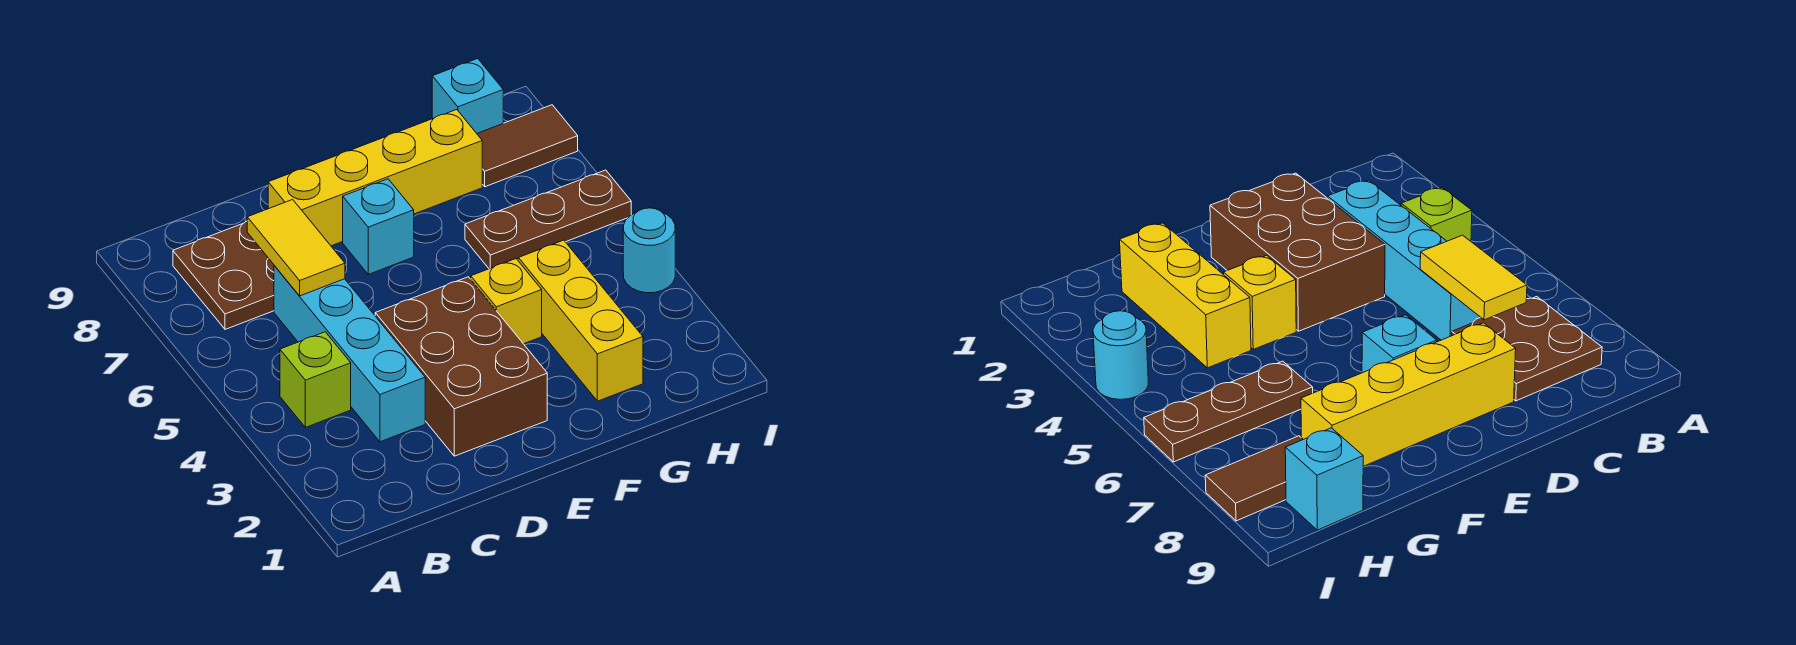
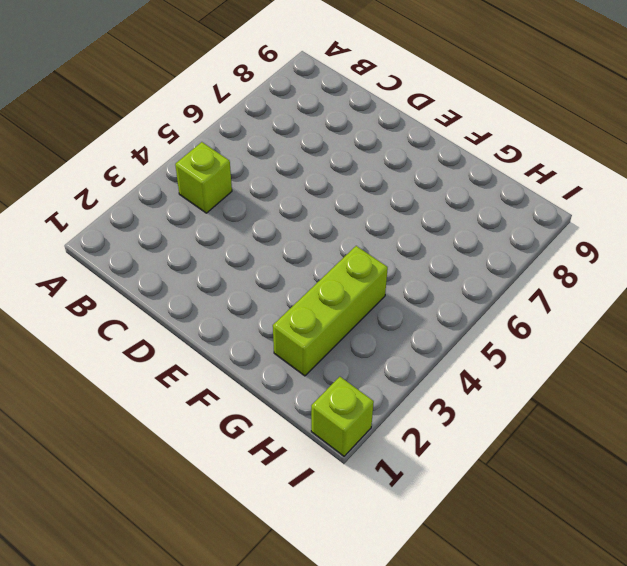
lime 1x3 brick [273,246,388,376] -> yellow 1x3 brick [518,240,643,401]
lime 1x1 brick [311,377,374,456] -> none
none -> brown 2x2 plate [173,221,274,329]
none -> cyan 1x4 brick [274,266,425,442]
none -> brown 2x3 brick [375,277,547,456]

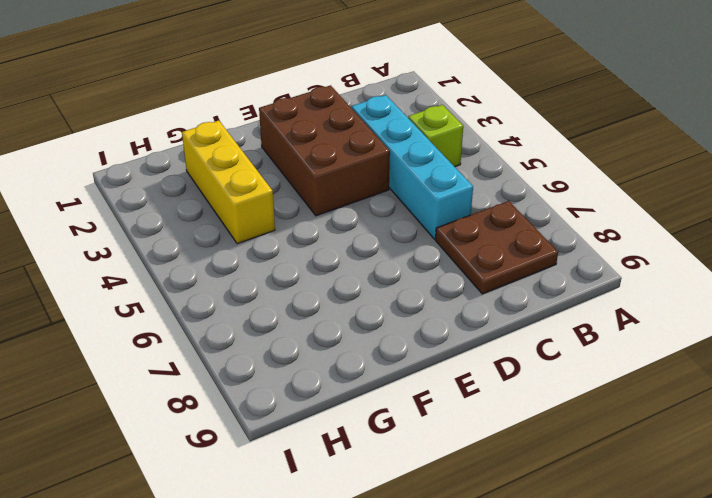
none -> yellow 1x4 brick [268,110,482,246]
none -> cyan 1x1 brick [343,179,414,274]
none -> yellow 1x1 brick [471,259,542,344]

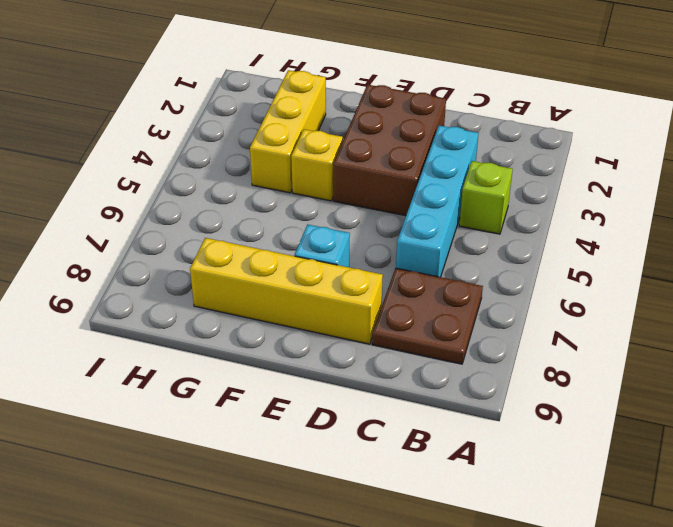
none -> brown 1x3 plate [465,170,631,269]
none -> brown 1x2 tile [477,105,578,187]
none -> cyan 1x1 brick [432,58,503,133]

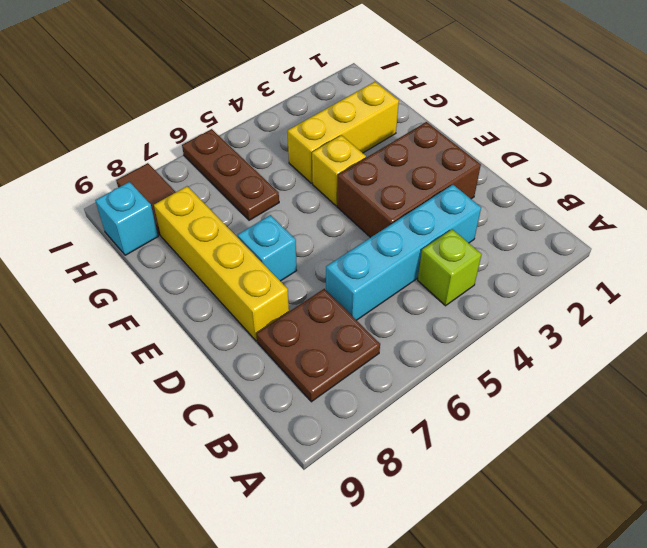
none -> cyan 1x1 round brick [623,208,675,293]
none -> yellow 1x2 tile [247,200,345,296]

